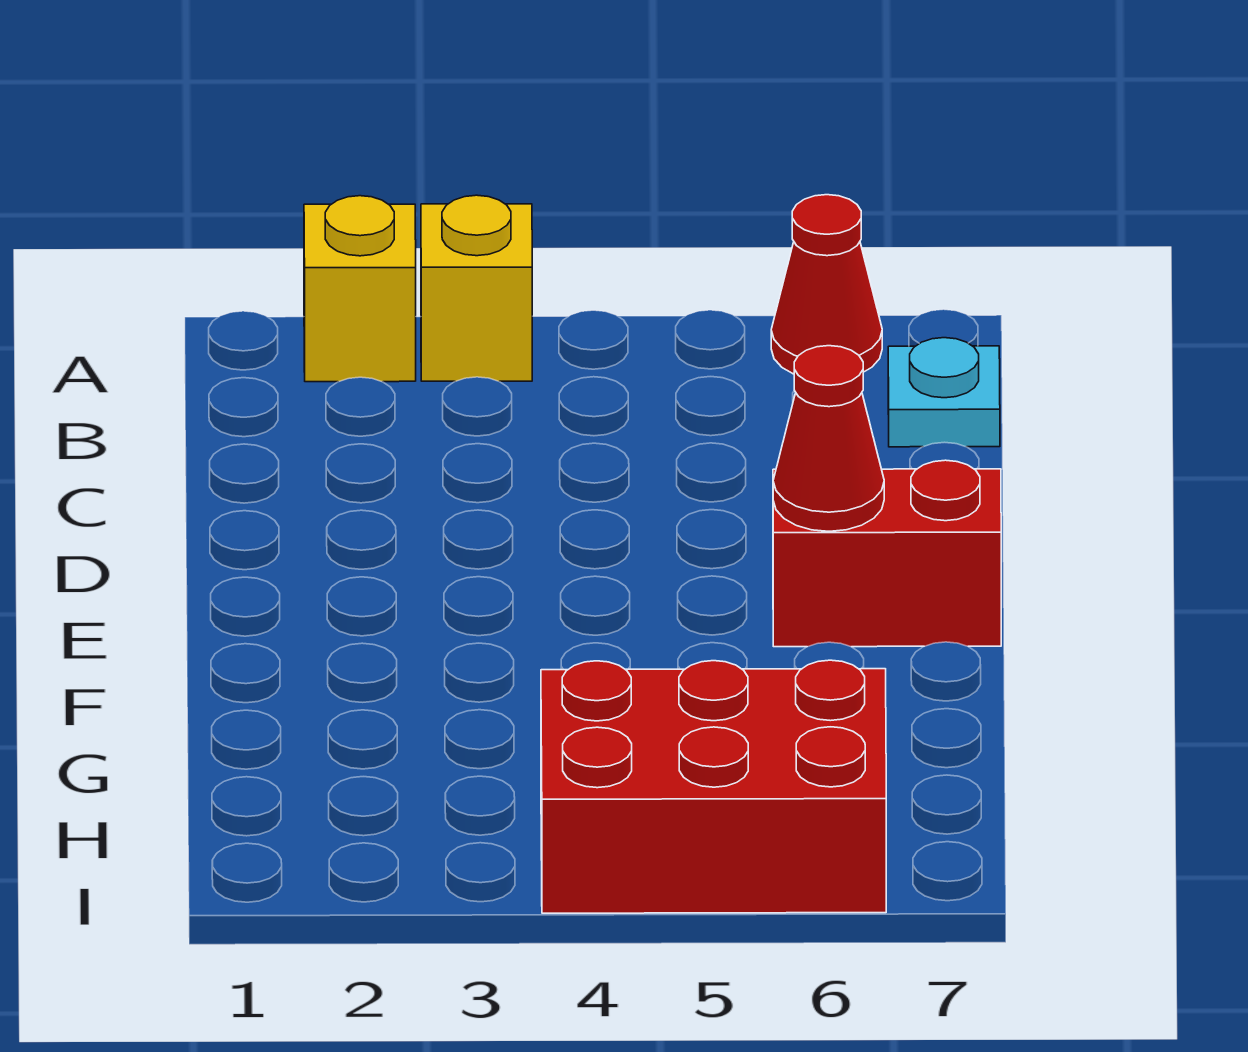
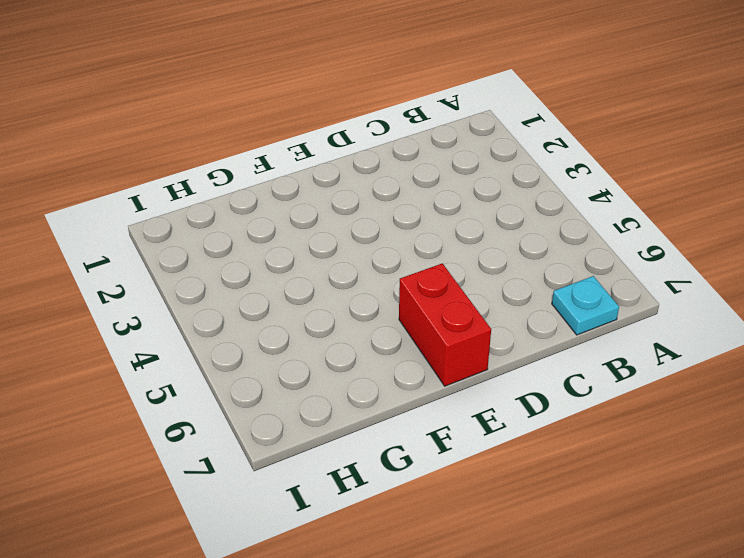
none -> yellow 1x1 brick [304,196,416,382]
none -> yellow 1x1 brick [421,195,532,381]

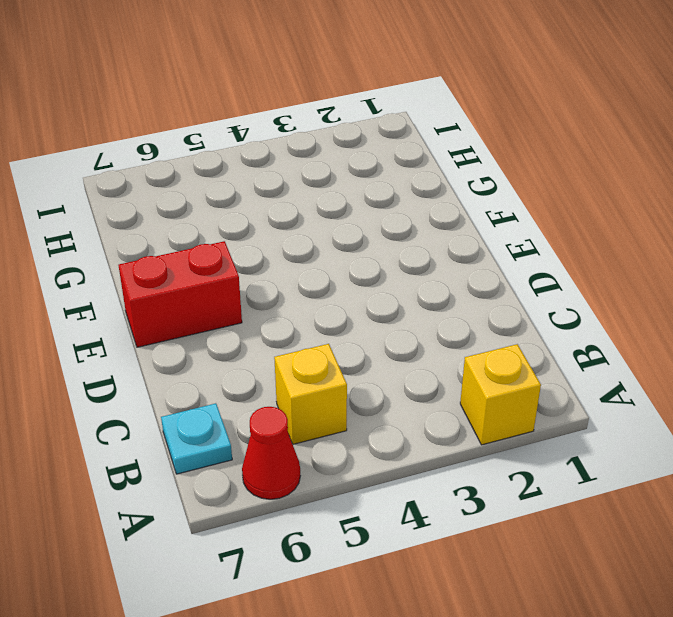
yellow 1x1 brick [274,344,347,444] -> yellow 1x1 brick moved to [421,195,532,381]
none -> red 2x3 brick [541,660,886,913]
none -> red 1x1 cone [773,346,884,531]

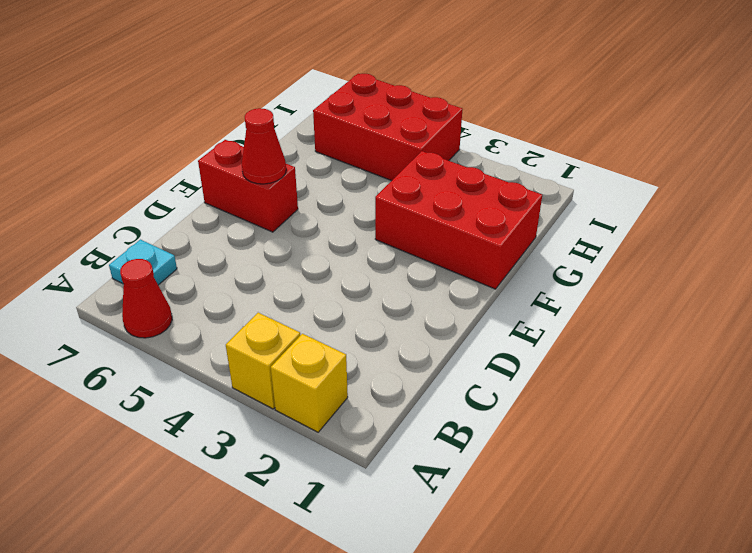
red 2x3 brick [375,151,542,289] -> none

